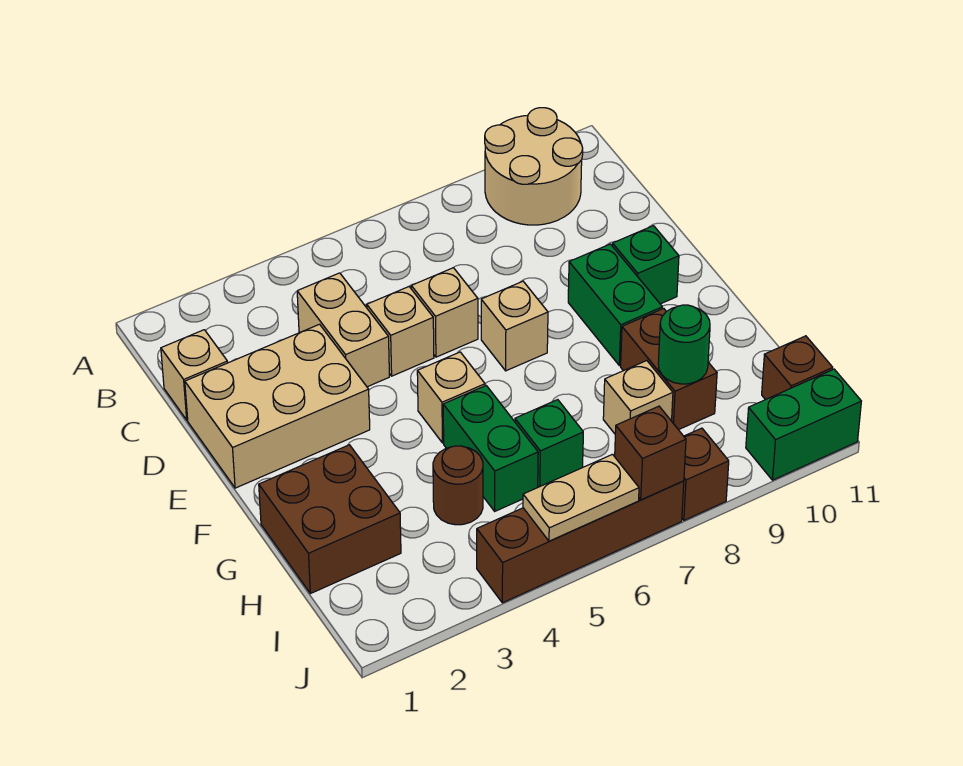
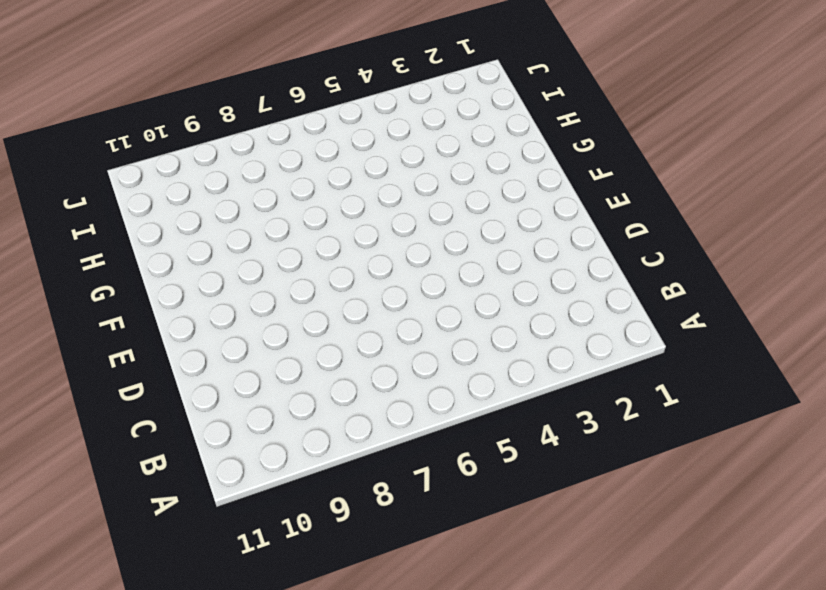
none -> tan 2x2 round brick [485,108,583,225]
none -> tan 1x1 brick [161,330,228,420]
none -> tan 1x2 brick [297,273,389,387]

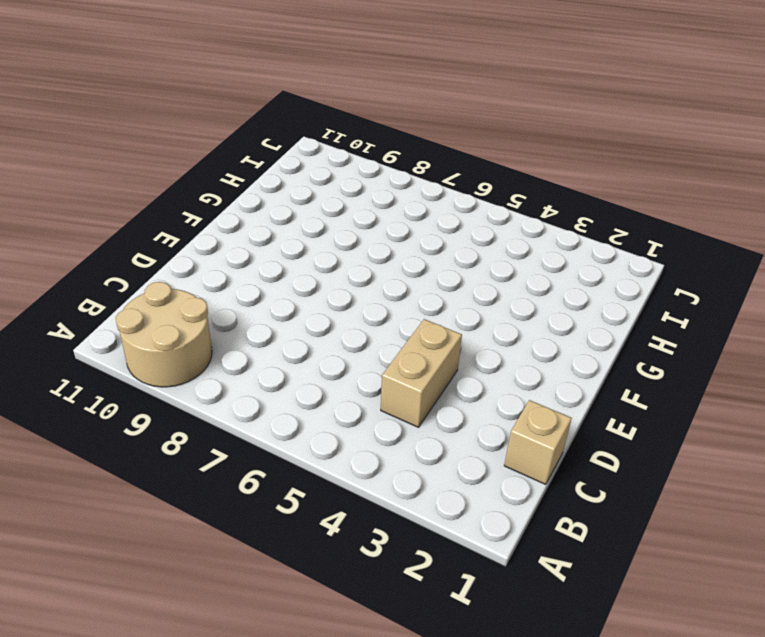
none -> tan 2x3 brick [185,324,370,488]
none -> tan 1x1 brick [367,287,434,376]
none -> tan 1x1 brick [411,268,478,357]

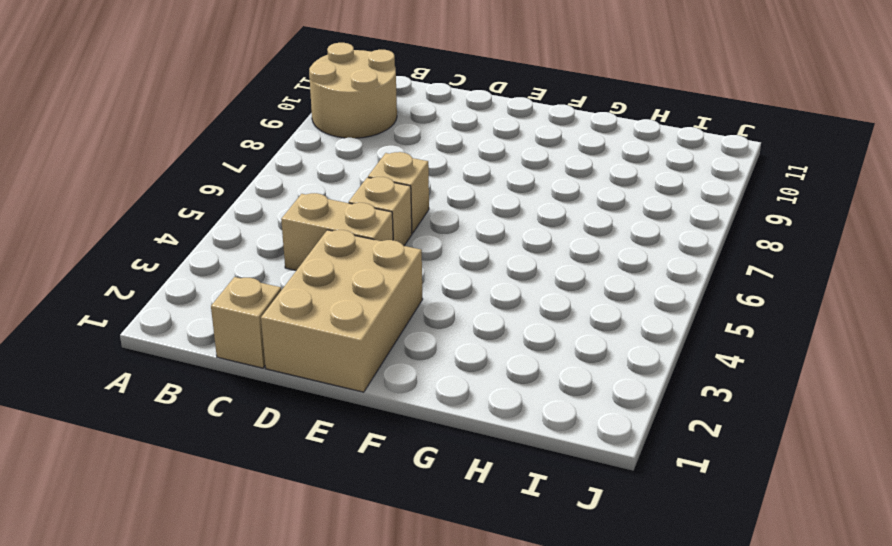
none -> tan 1x1 brick [481,281,548,371]
none -> green 1x2 brick [568,244,662,366]
none -> green 1x1 brick [612,226,679,304]

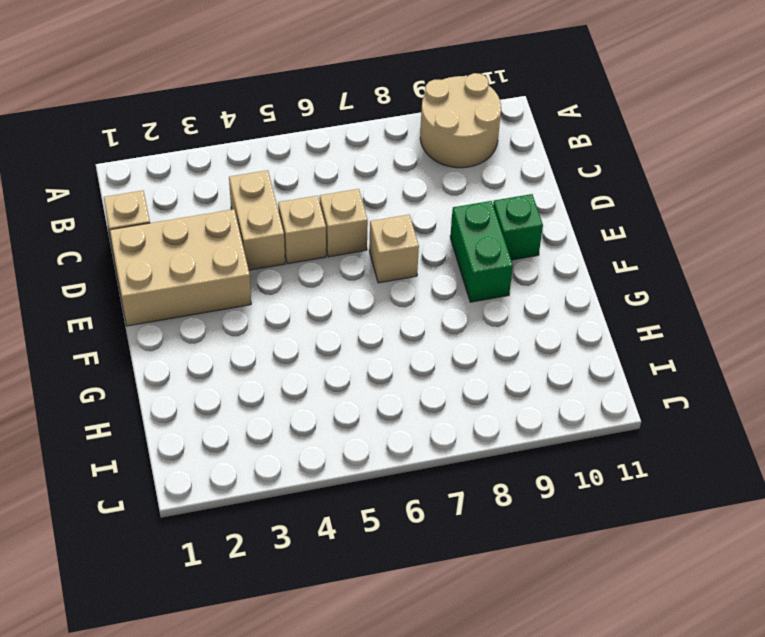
none -> tan 1x1 brick [417,352,485,443]
none -> brown 2x2 brick [259,445,401,594]
none -> green 1x2 brick [443,386,538,511]

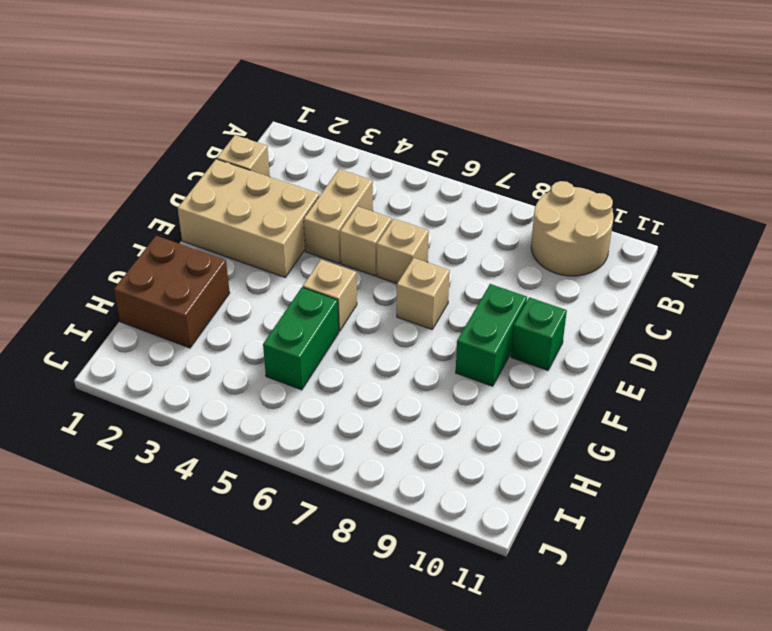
none -> brown 1x2 brick [621,308,717,430]
none -> brown 1x1 round brick [433,446,483,525]
none -> green 1x1 brick [515,400,583,487]

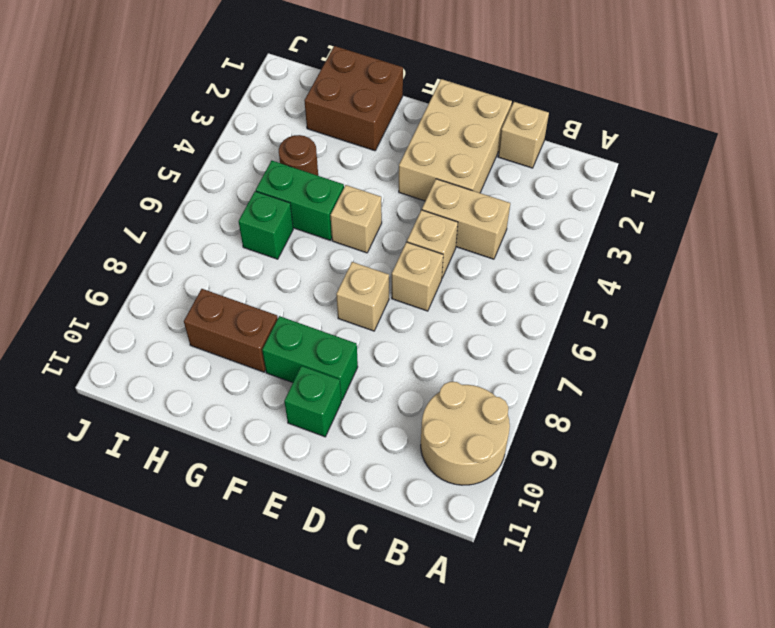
none -> tan 1x1 brick [603,361,673,434]
none -> brown 1x1 brick [762,336,833,400]
none -> brown 1x4 brick [477,481,684,603]

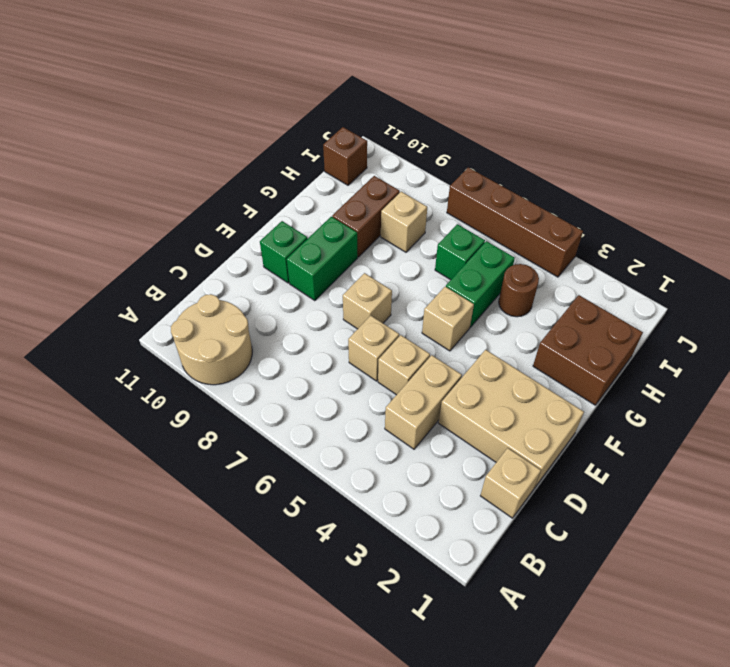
none -> brown 1x1 brick [682,428,729,520]
none -> green 1x2 brick [746,369,861,480]
none -> green 1x1 round brick [658,305,710,384]

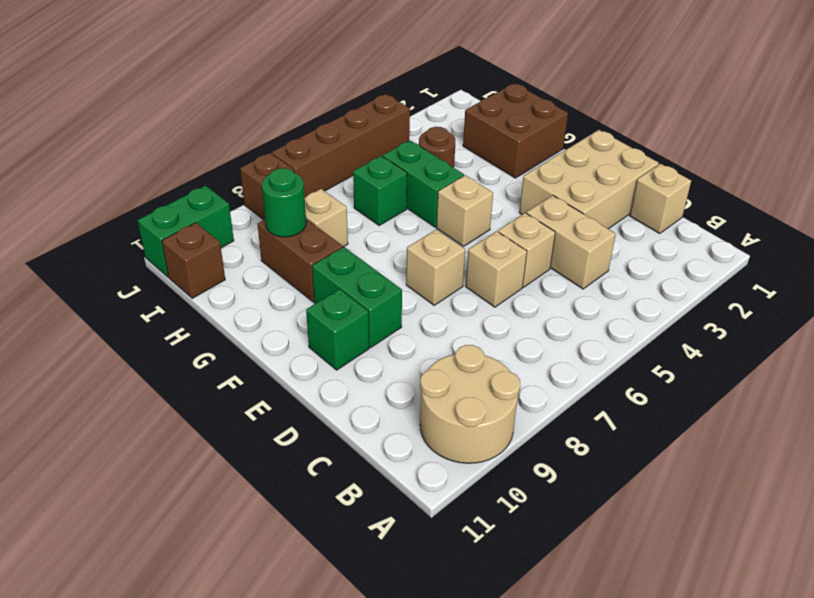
none -> tan 1x2 plate [523,454,639,541]
none -> brown 1x1 brick [615,406,686,500]

